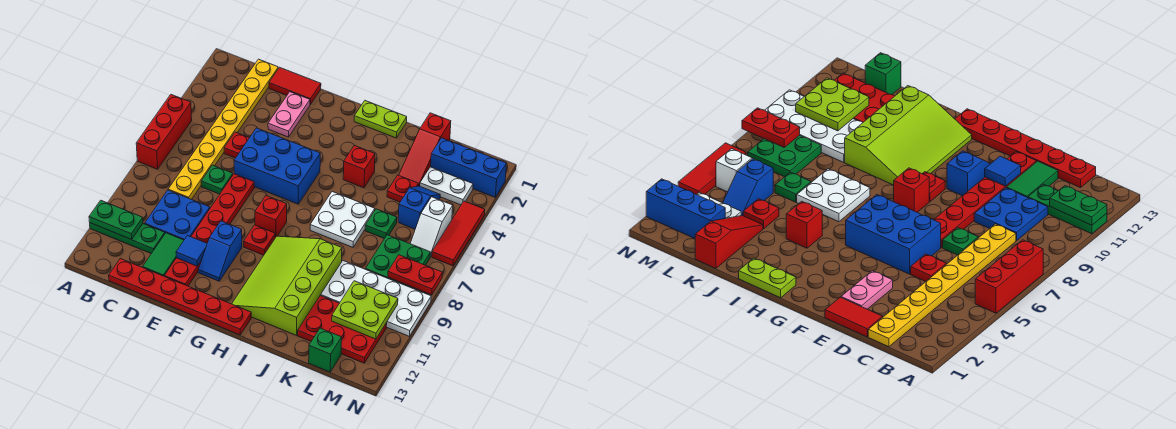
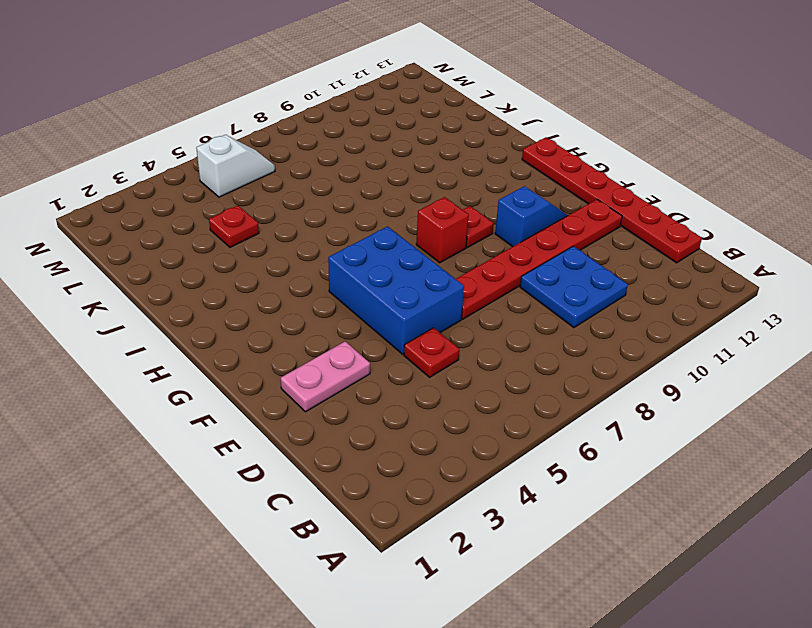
none -> red 1x3 brick [136,95,192,169]
none -> green 1x3 plate [90,223,165,254]
none -> yellow 1x8 plate [168,59,278,200]
none -> red 1x2 tile [269,67,321,104]

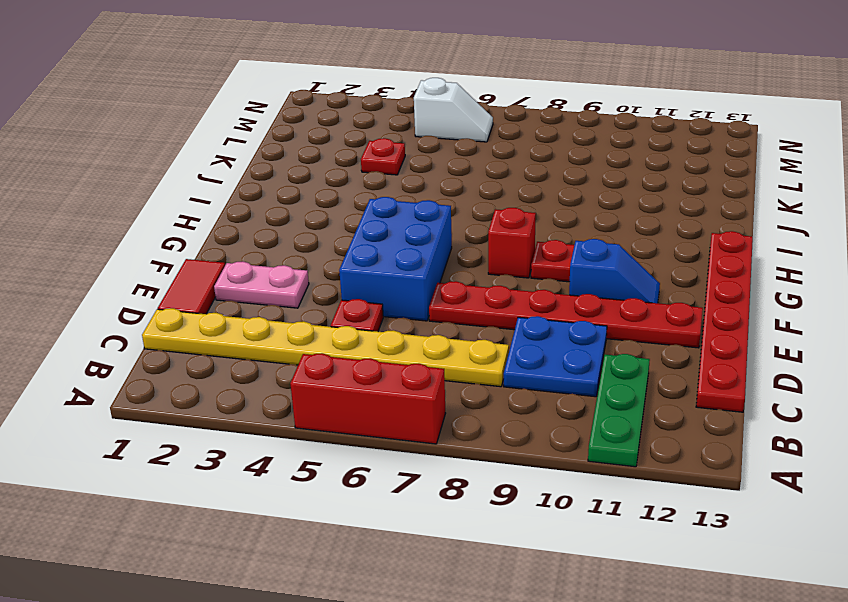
none -> green 1x1 plate [201,165,233,194]
none -> green 1x2 tile [143,233,184,276]
none -> lime 1x2 plate [354,101,407,138]
none -> lime 3x4 slope [232,236,342,335]

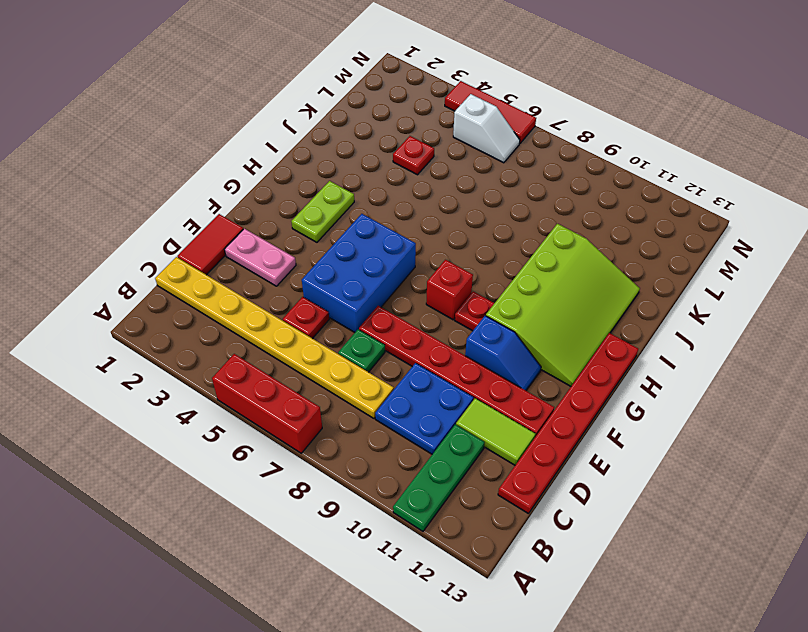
lime 1x2 tile [456,398,535,465] -> green 1x2 tile [143,233,184,276]
lime 1x2 plate [291,181,354,242] -> lime 1x2 plate moved to [354,101,407,138]
lime 3x4 slope [486,224,640,386] -> lime 3x4 slope turned to [232,236,342,335]
none -> red 1x1 brick [343,145,375,188]
none -> white 2x2 plate [310,192,375,247]
none -> red 1x3 slope [399,113,451,186]
none -> green 1x1 plate [365,209,397,238]

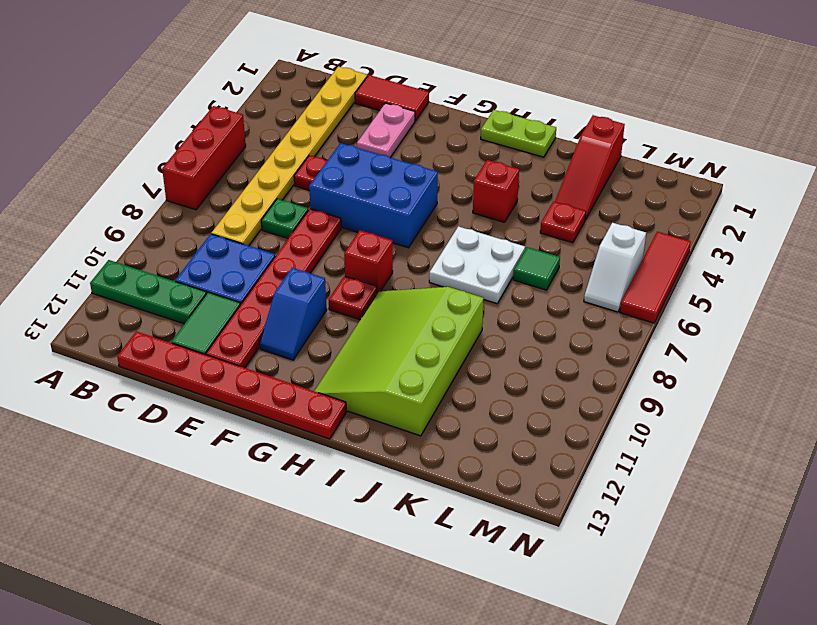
green 1x1 tile [513,247,560,290] -> green 1x1 plate [365,209,397,238]
none -> white 2x4 plate [321,261,431,336]
none -> red 2x3 plate [298,295,387,363]
none -> blue 1x3 brick [431,138,507,197]
none -> white 1x2 plate [420,167,473,205]

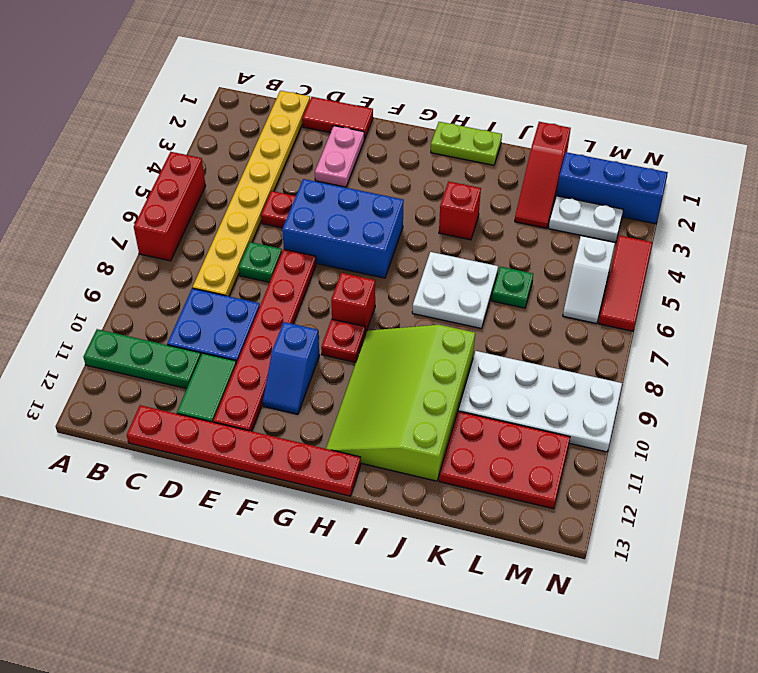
none -> red 1x1 plate [387,175,418,202]
none -> blue 1x2 slope [398,186,440,229]
none -> green 2x2 plate [366,235,431,288]
none -> green 1x1 brick [309,328,342,372]

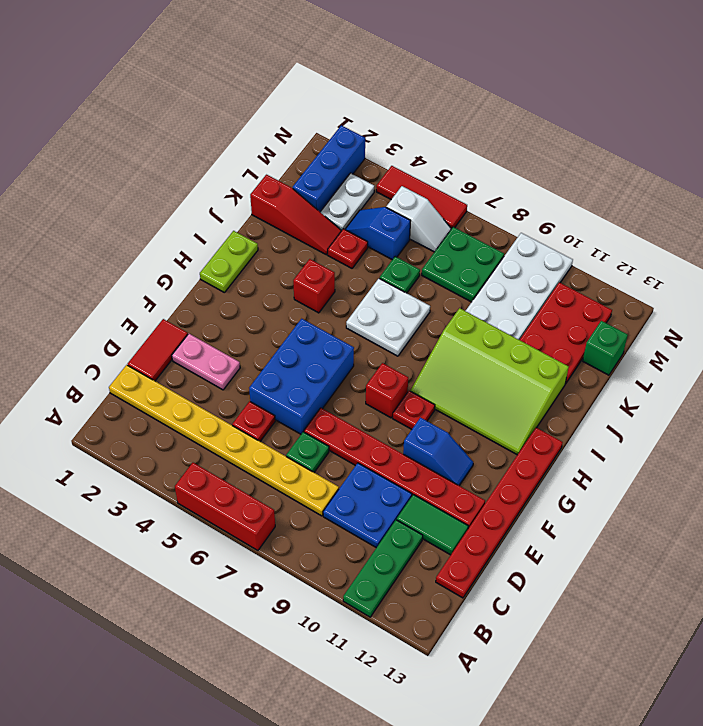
none -> green 1x2 plate [89,200,143,240]
none -> blue 1x1 tile [176,236,207,266]
none -> lime 2x2 plate [332,281,398,339]
none -> red 1x2 plate [388,255,442,295]

